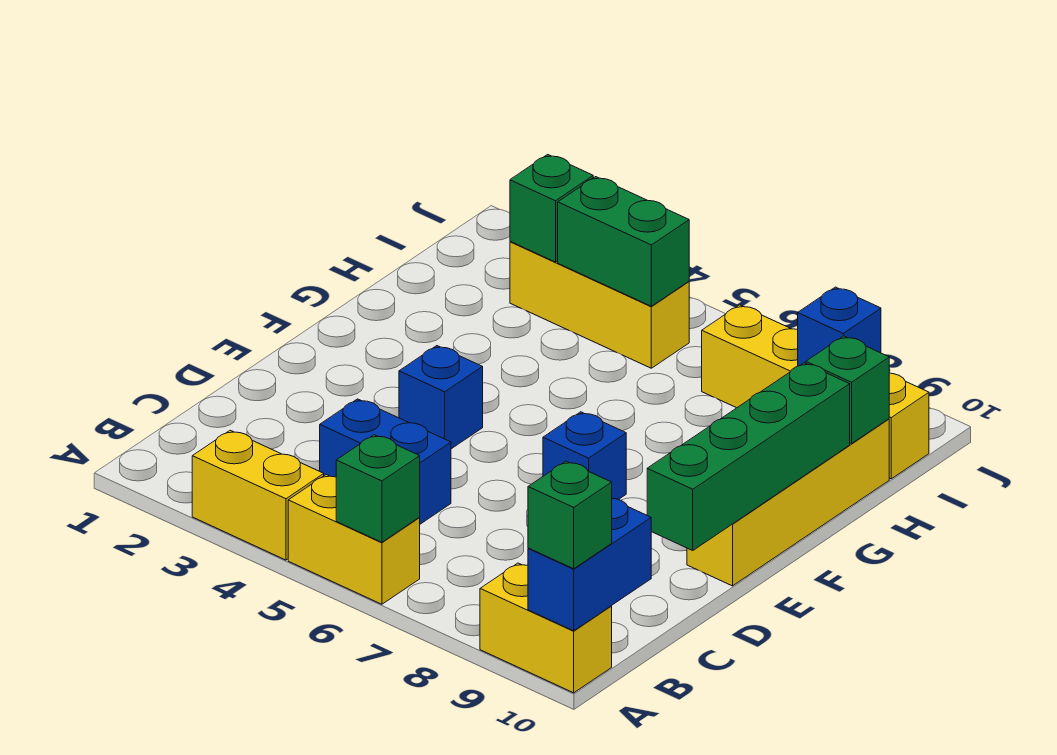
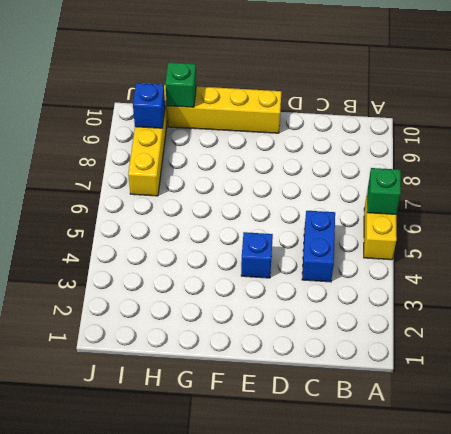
none -> yellow 1x2 brick [192,430,324,560]
none -> yellow 1x2 brick [480,563,612,693]
none -> blue 1x1 brick [543,412,626,500]

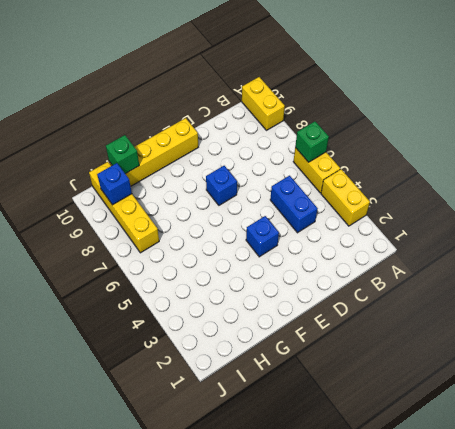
none -> yellow 1x3 brick [510,241,689,368]
none -> blue 1x2 brick [528,499,651,631]
none -> green 1x4 brick [647,363,850,550]

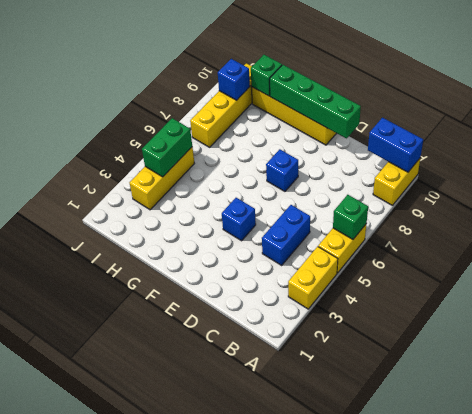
none -> green 1x1 brick [510,154,593,262]
none -> green 1x1 brick [528,461,612,569]

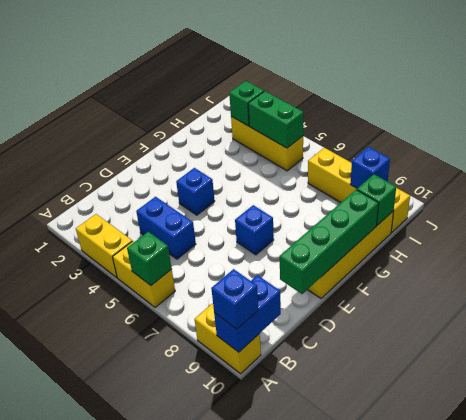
blue 1x1 brick [211,269,258,329] -> green 1x1 brick [528,461,612,569]

